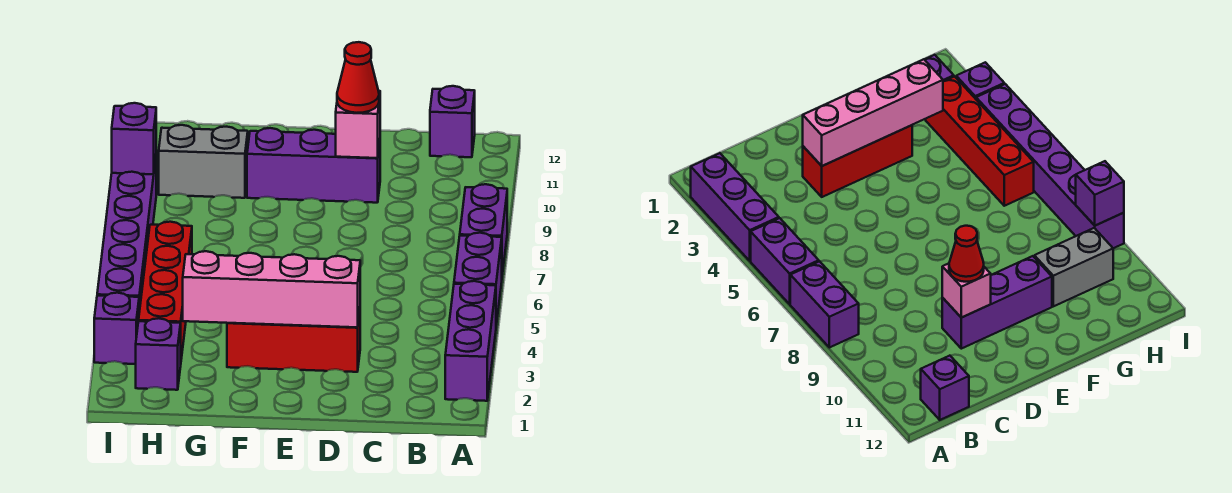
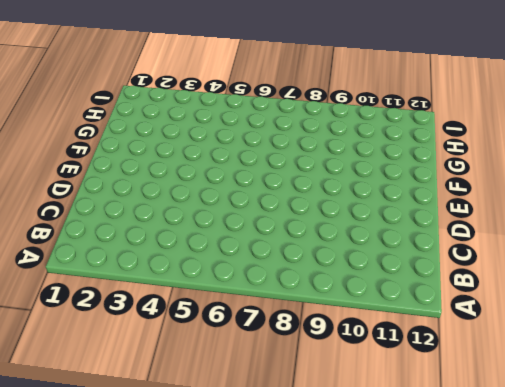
none -> purple 1x3 brick [445,281,496,401]
none -> purple 1x2 brick [454,233,502,325]
none -> purple 1x2 brick [460,184,507,275]

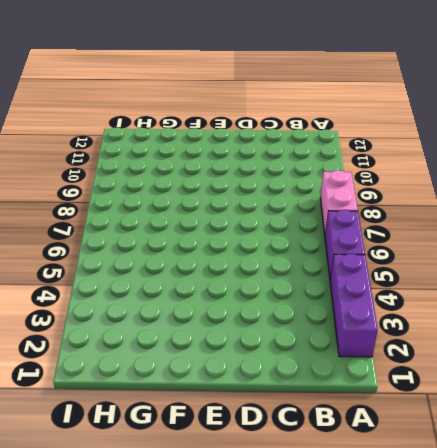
pink 1x2 brick [320,170,358,234] -> purple 1x2 brick [460,184,507,275]
none -> purple 1x1 brick [430,86,475,157]
none -> red 1x3 brick [227,312,360,372]
none -> purple 1x3 brick [247,128,380,203]

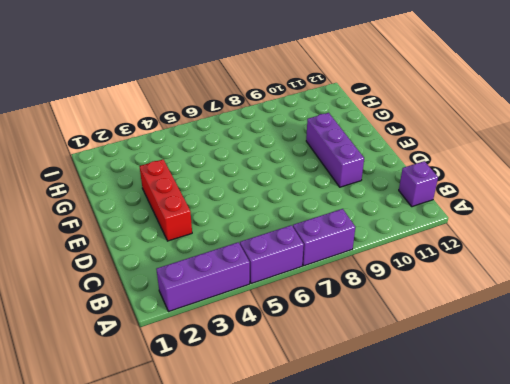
none -> grey 1x2 brick [159,125,248,198]
none -> purple 1x1 brick [136,318,181,390]
none -> red 1x4 brick [139,222,192,359]

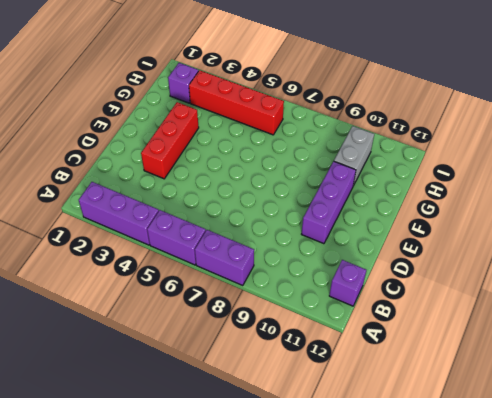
none -> purple 1x1 brick [94,293,139,364]
none -> purple 1x6 brick [97,159,156,312]
none -> pink 1x4 brick [183,251,360,327]

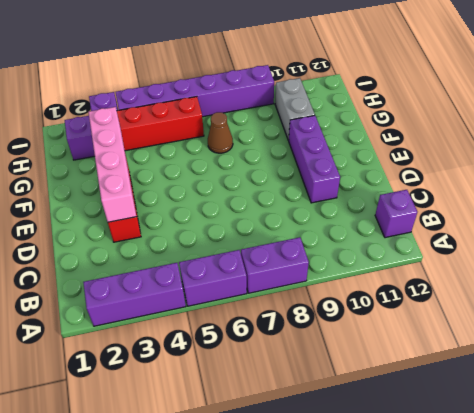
brown 1x1 cone [208,112,233,153] -> none
none -> pink 1x1 brick [336,91,380,158]
none -> purple 1x1 brick [112,103,156,174]
none -> red 1x1 cone [337,42,379,113]

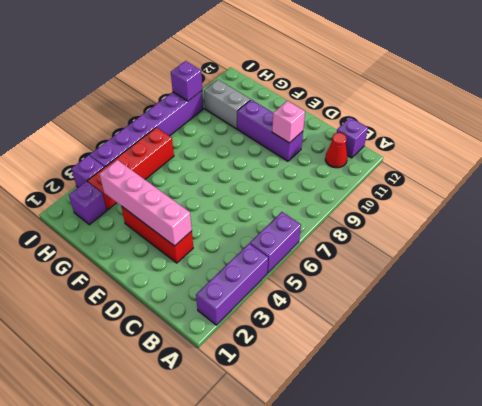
red 1x1 cone [325,133,347,168] -> red 1x1 cone moved to [337,42,379,113]
none -> purple 1x2 brick [460,184,507,275]

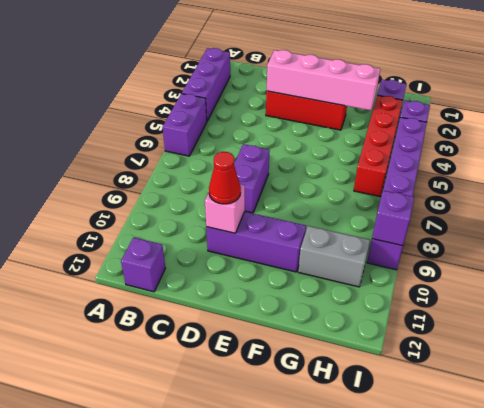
purple 1x2 brick [234,144,270,213] -> purple 1x2 brick moved to [460,184,507,275]

